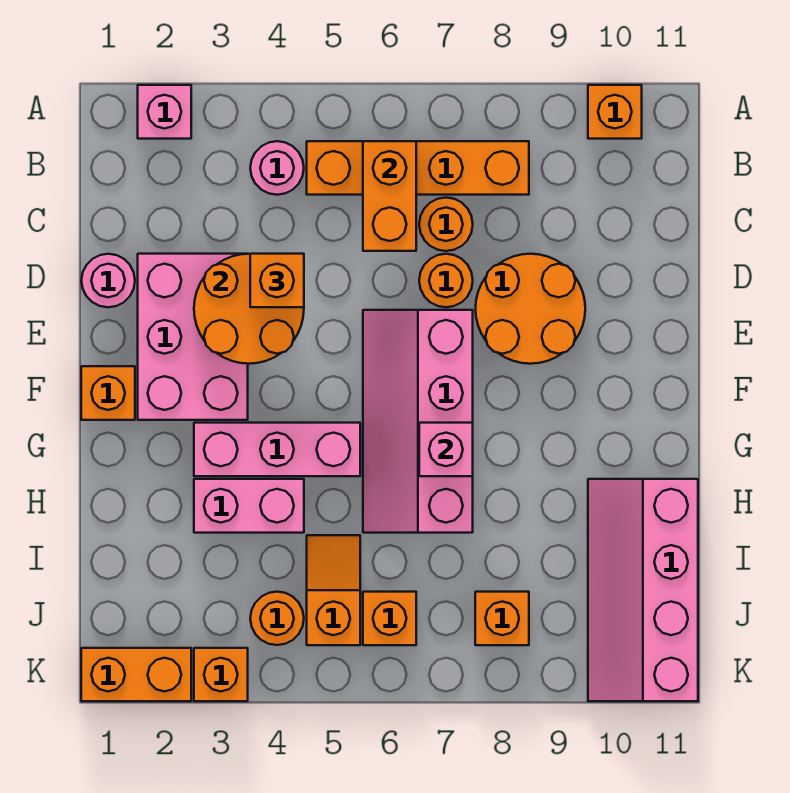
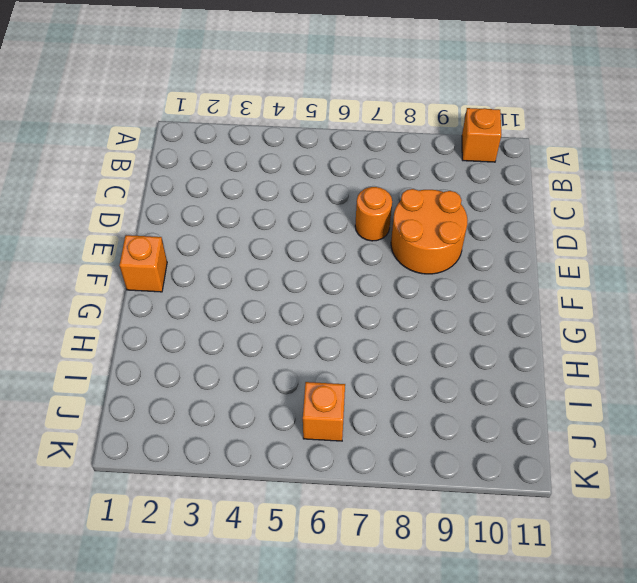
none -> pink 1x1 brick [138,85,191,139]
none -> pink 1x1 round brick [250,141,304,195]
none -> orange 1x4 brick [307,141,529,195]

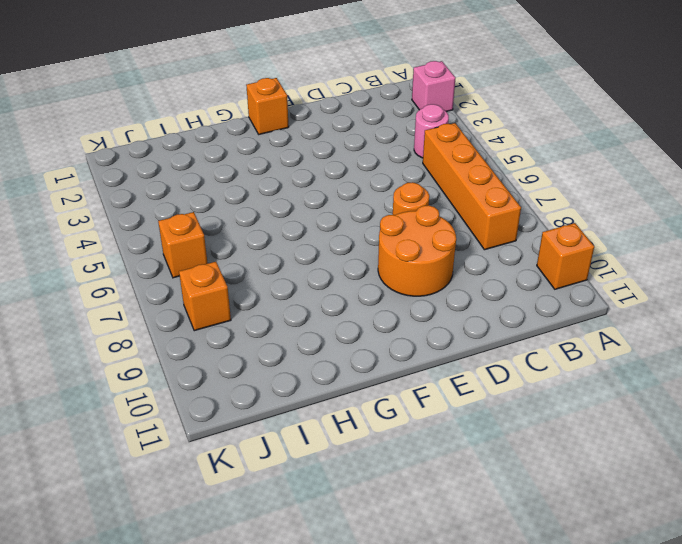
none -> orange 1x1 round brick [419,198,473,251]
none -> pink 1x1 round brick [81,254,135,307]
none -> pink 2x3 brick [138,254,248,420]

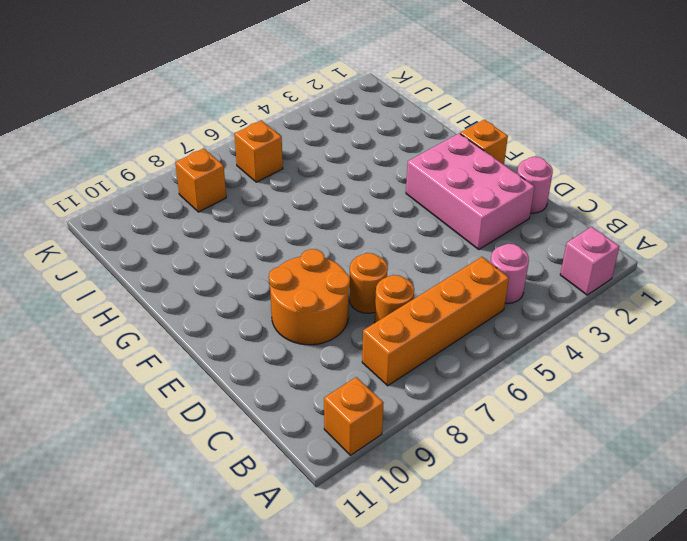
none -> pink 2x4 slope [363,310,473,533]
none -> pink 1x3 brick [194,423,360,476]
none -> pink 1x2 brick [194,479,304,533]

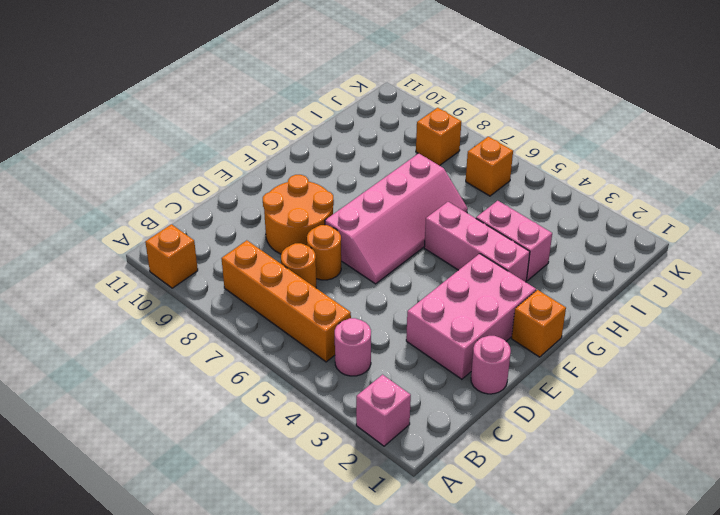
none -> pink 2x4 slope [588,479,698,701]
none -> orange 1x2 slope [307,535,360,645]
none -> orange 1x1 round brick [250,592,304,645]

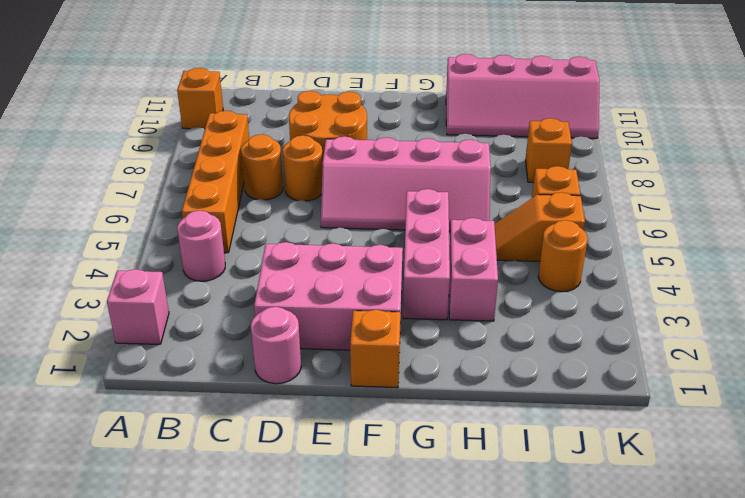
none -> orange 1x2 brick [81,648,191,701]
none -> orange 1x1 brick [194,648,248,701]
none -> orange 1x2 brick [363,141,416,251]

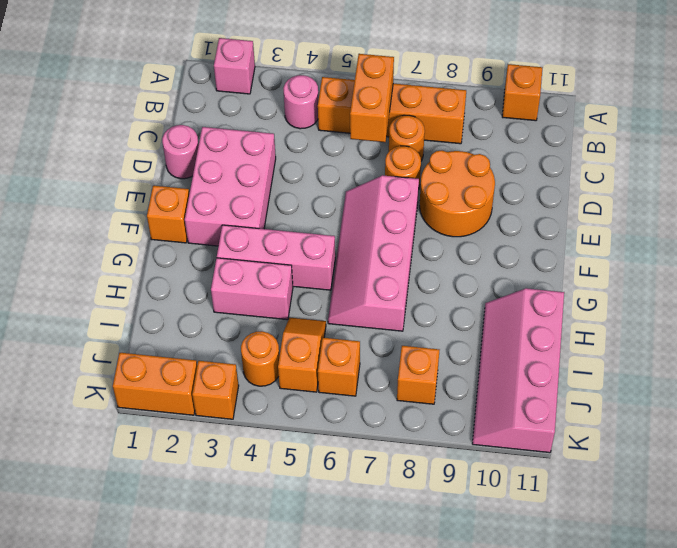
none -> orange 2x2 round brick [194,254,304,364]
none -> pink 1x1 brick [419,423,473,476]
none -> orange 1x1 brick [250,254,304,307]

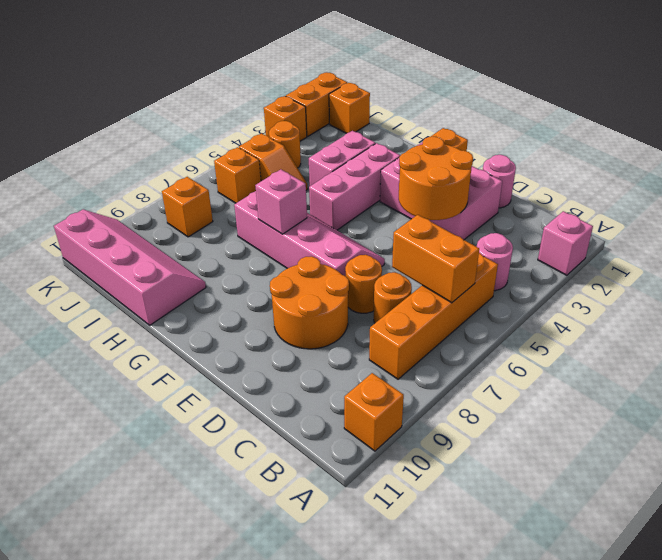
orange 1x1 brick [329,83,370,133] -> orange 1x1 brick moved to [250,254,304,307]

